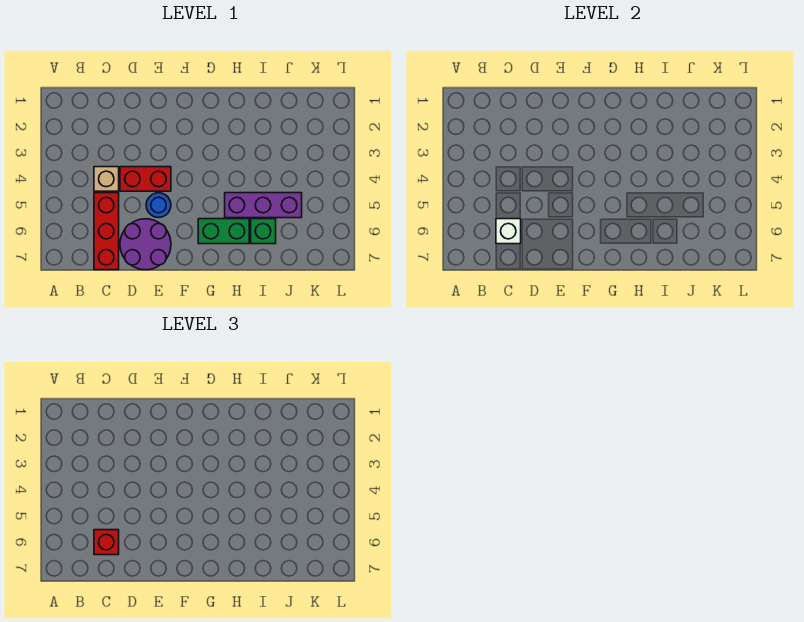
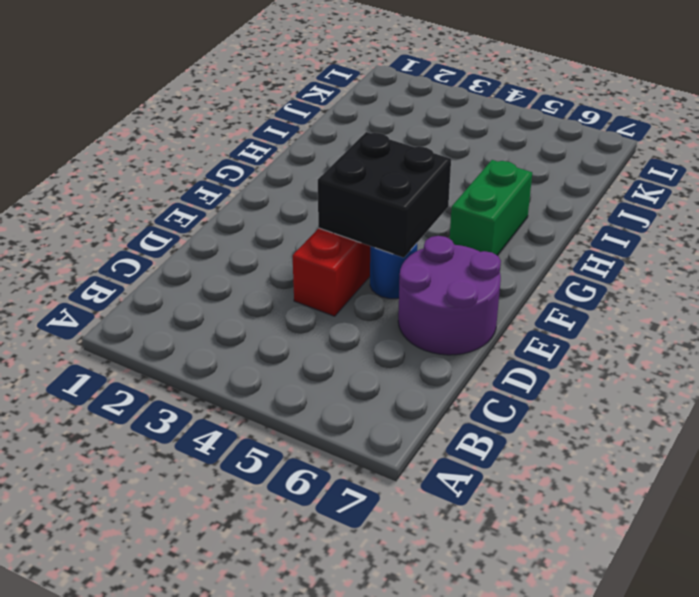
black 2x2 brick [318,132,451,258] -> none
none -> tan 1x1 brick [94,167,119,191]
none -> red 1x3 brick [94,193,119,270]

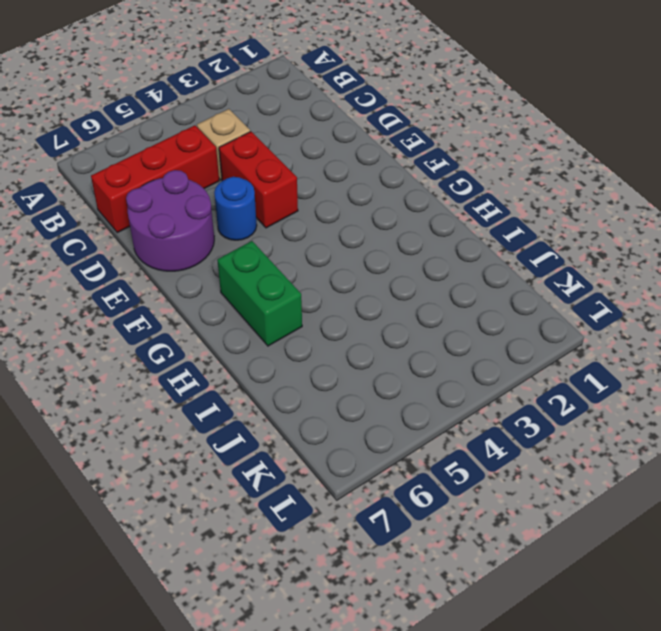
none -> purple 1x3 brick [225,193,302,218]
none -> green 1x1 brick [251,219,276,244]

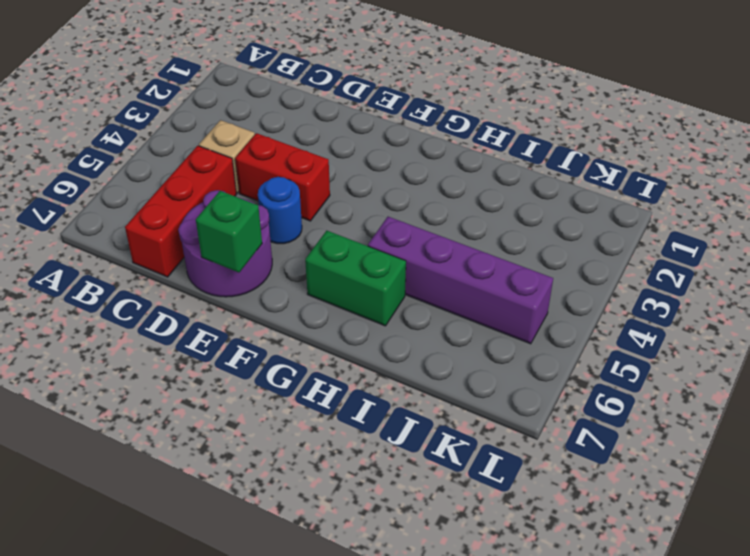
green 1x1 brick [196,191,262,272] -> green 1x1 brick moved to [251,219,276,244]
purple 1x4 brick [368,217,553,344] -> purple 1x3 brick [225,193,302,218]
none -> white 1x1 brick [496,219,521,244]
none -> red 1x1 brick [94,530,119,555]

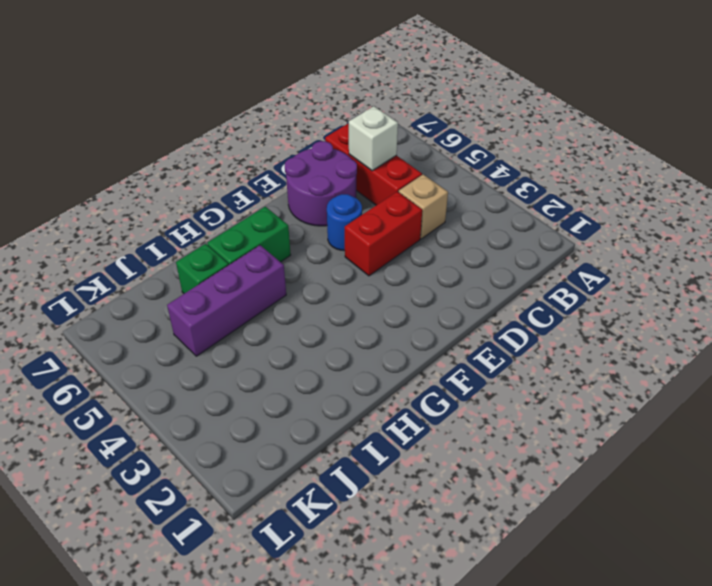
none -> red 1x1 brick [94,530,119,555]

